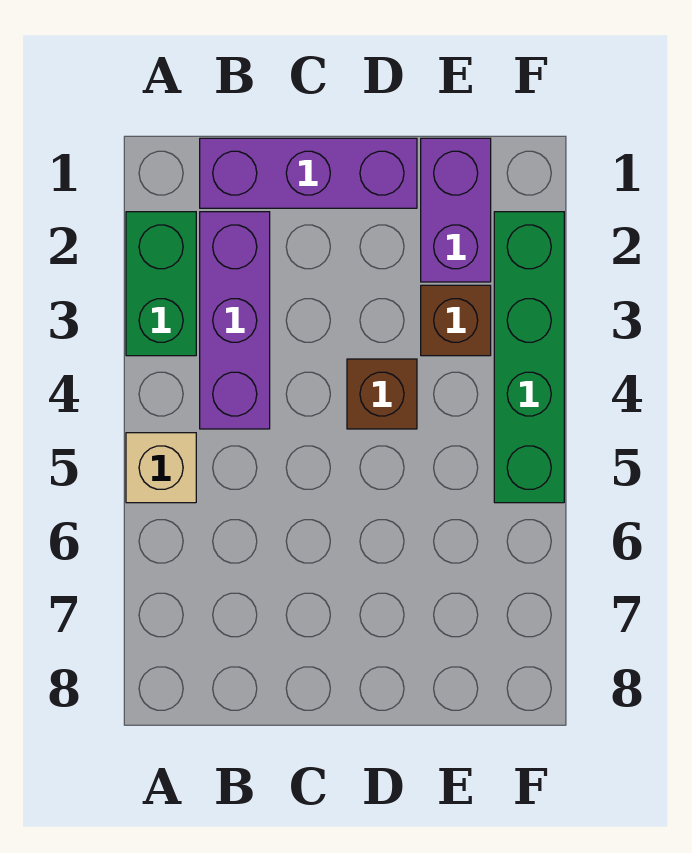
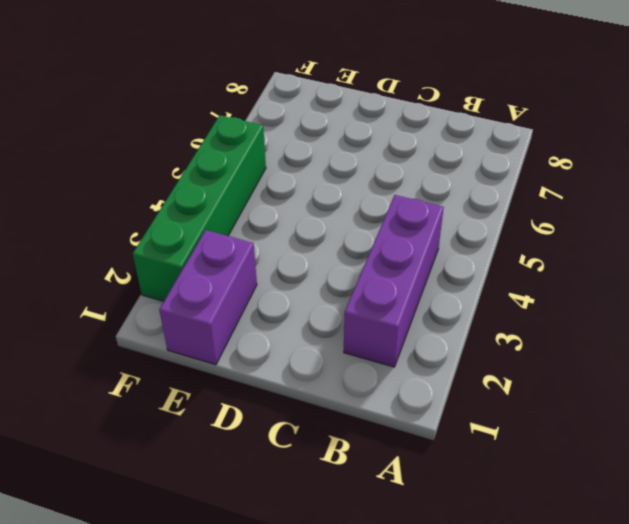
none -> green 1x2 brick [126,212,196,356]
none -> tan 1x1 brick [126,433,196,503]

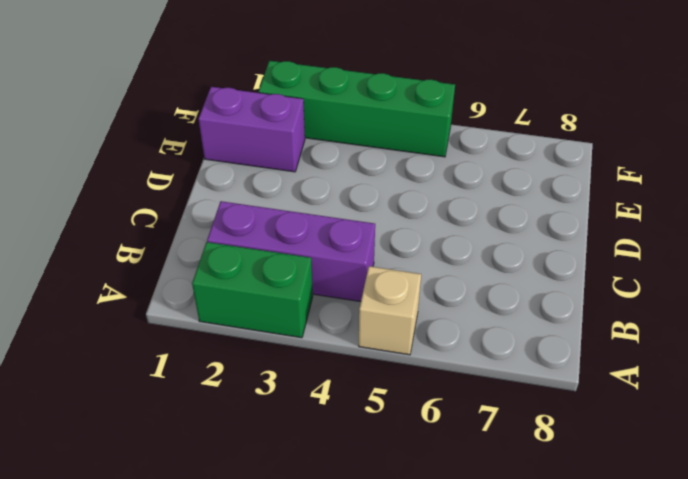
none -> purple 1x3 brick [200,138,417,208]
none -> brown 1x1 brick [347,359,417,429]

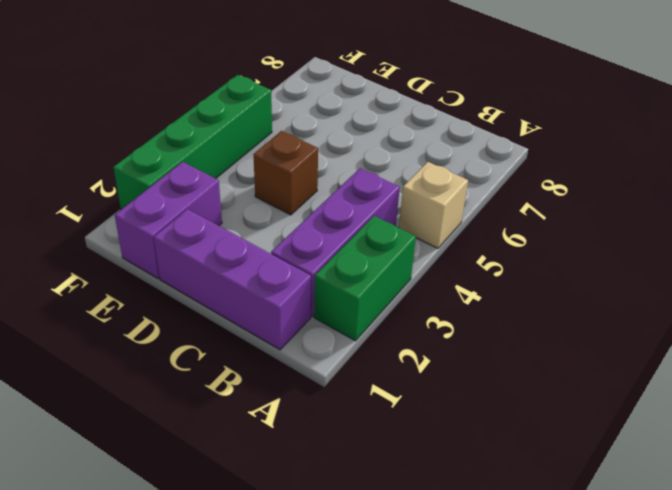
none -> brown 1x1 brick [421,285,491,356]

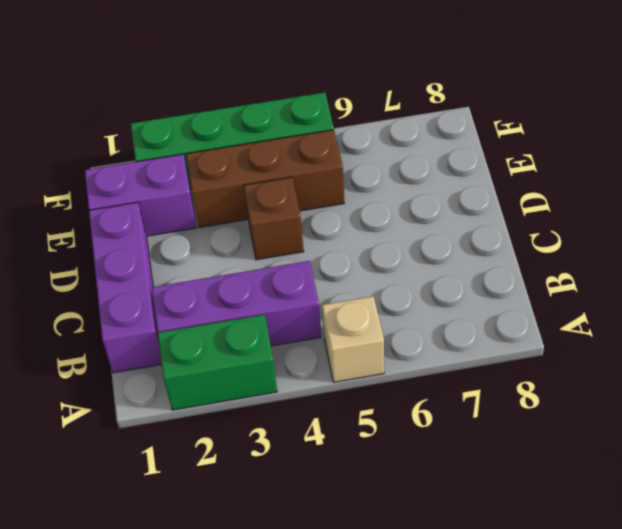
brown 1x3 brick [186,130,344,228] -> brown 1x1 brick [421,285,491,356]

